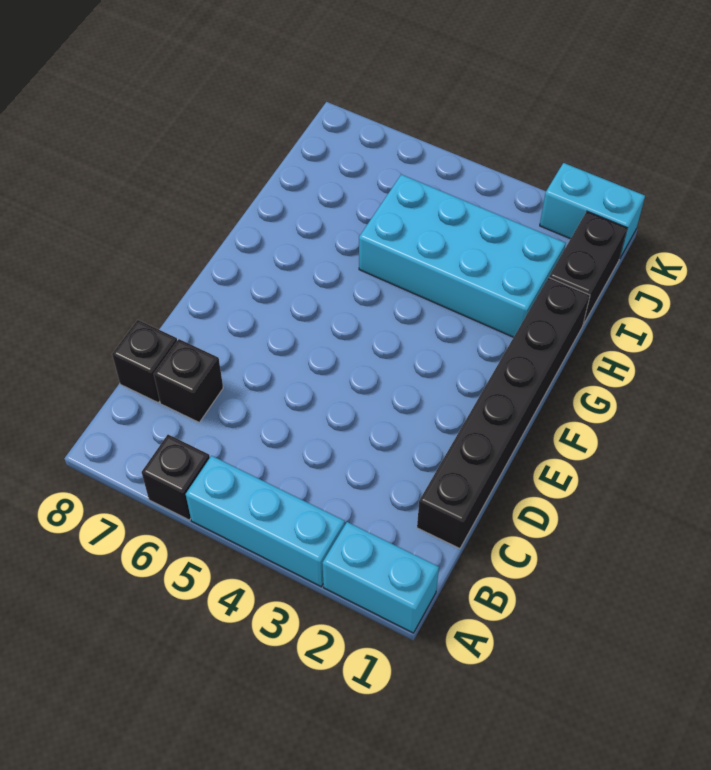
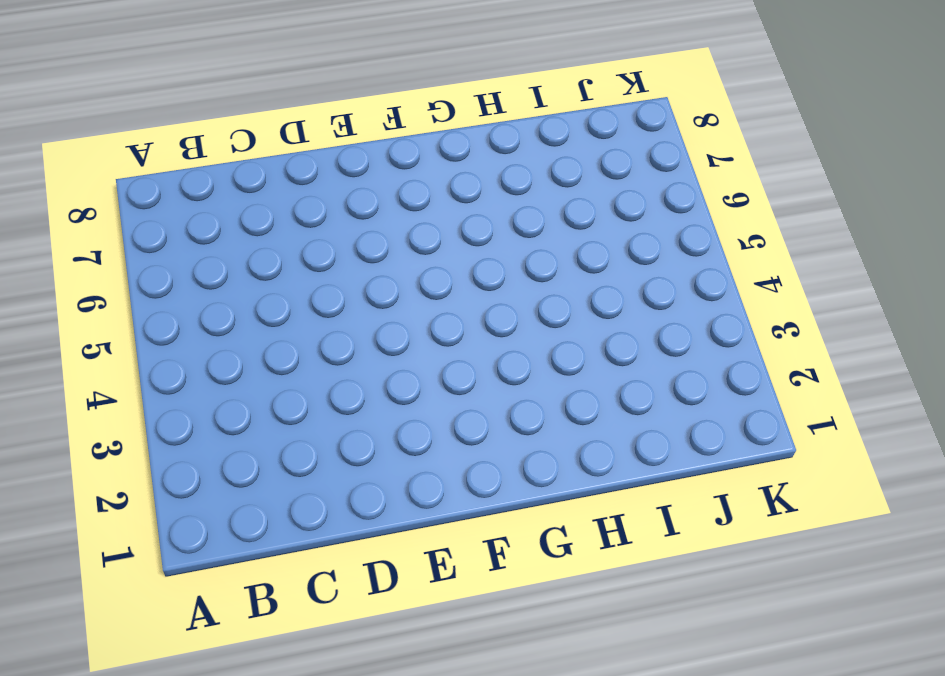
none -> cyan 1x2 brick [322,522,439,633]
none -> cyan 1x3 brick [186,456,345,587]

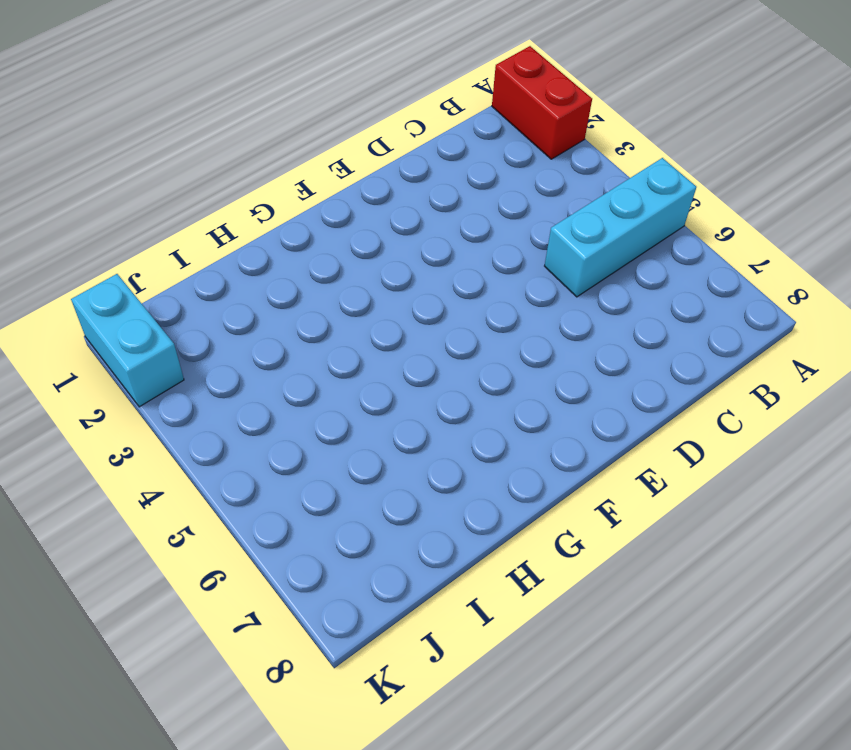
red 1x2 brick [492,46,592,159] -> cyan 1x2 brick [322,522,439,633]
cyan 1x3 brick [545,158,696,297] -> cyan 1x3 brick turned to [186,456,345,587]
none -> black 1x1 brick [142,435,210,520]
none -> black 1x6 brick [417,278,590,548]

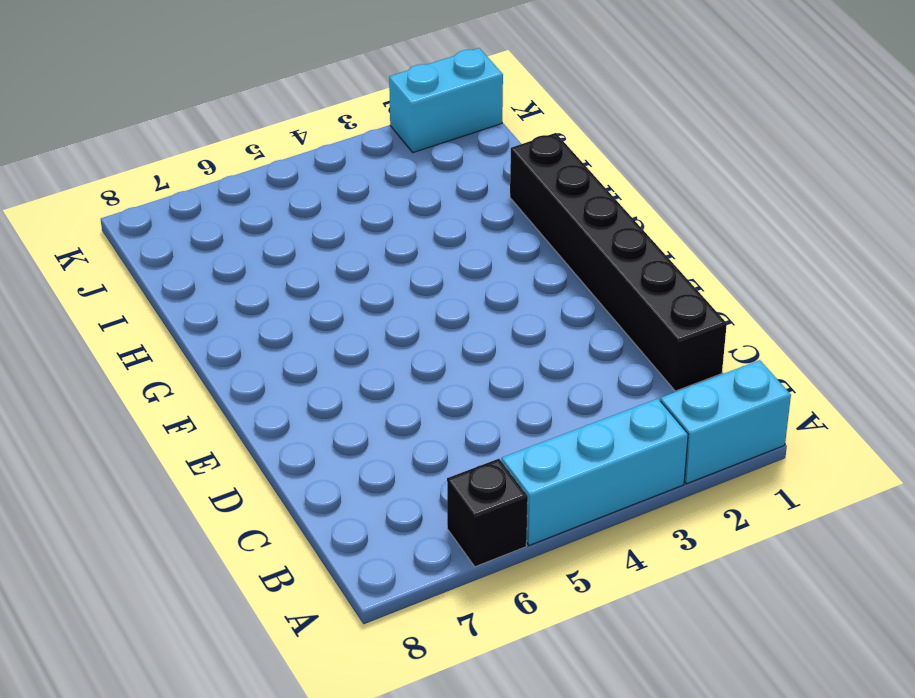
none -> black 1x1 brick [154,339,223,422]
none -> black 1x1 brick [112,320,177,403]

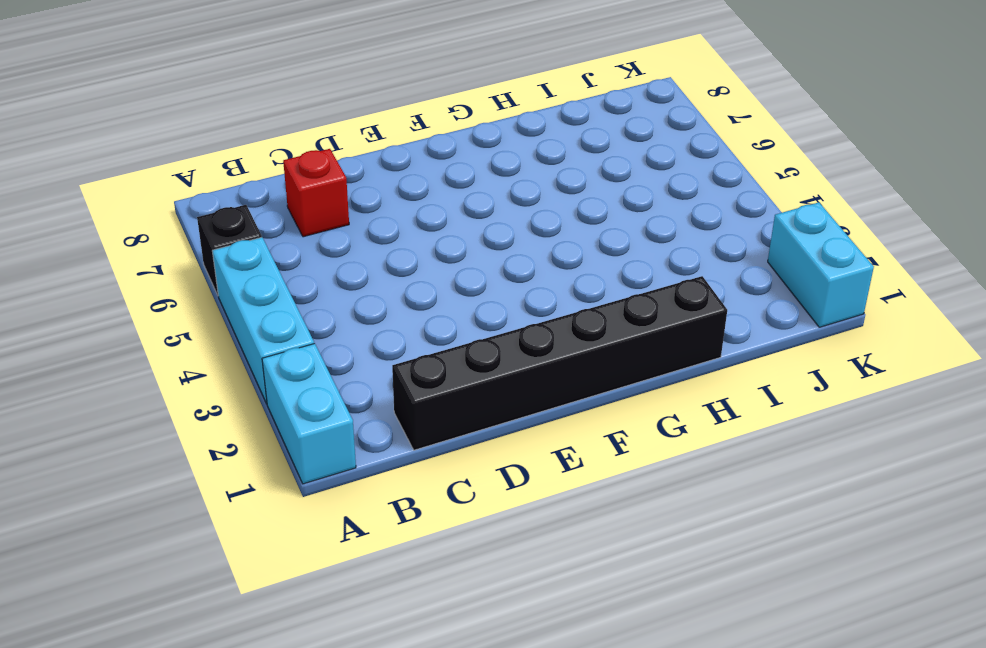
red 1x1 brick [283,149,349,237] -> black 1x1 brick [154,339,223,422]
none -> black 1x1 brick [112,320,177,403]
none -> cyan 2x4 brick [359,174,566,337]

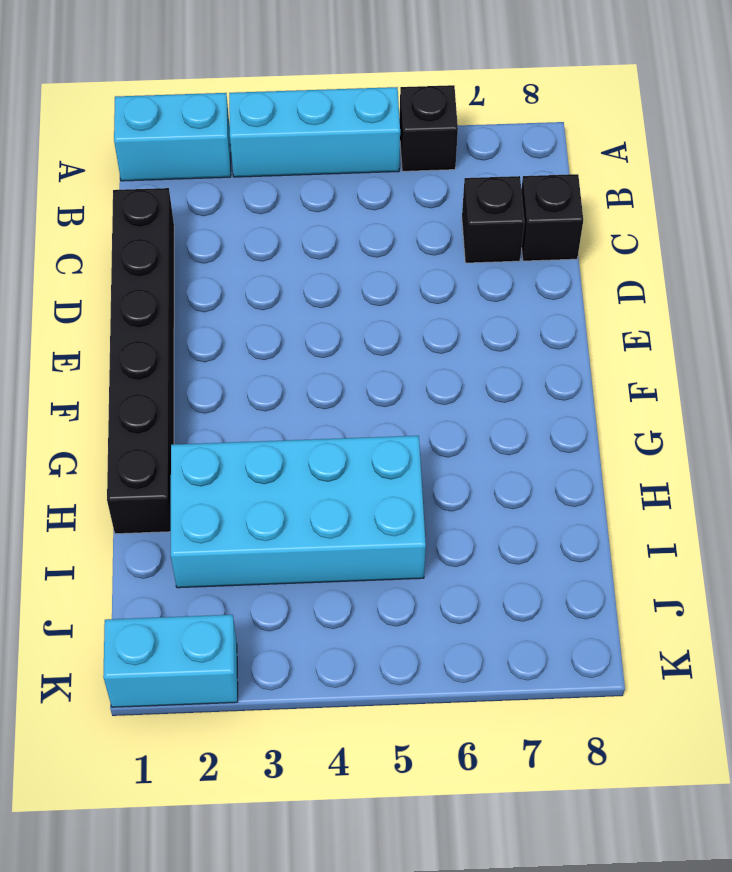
none -> black 1x2 brick [549,211,627,325]

